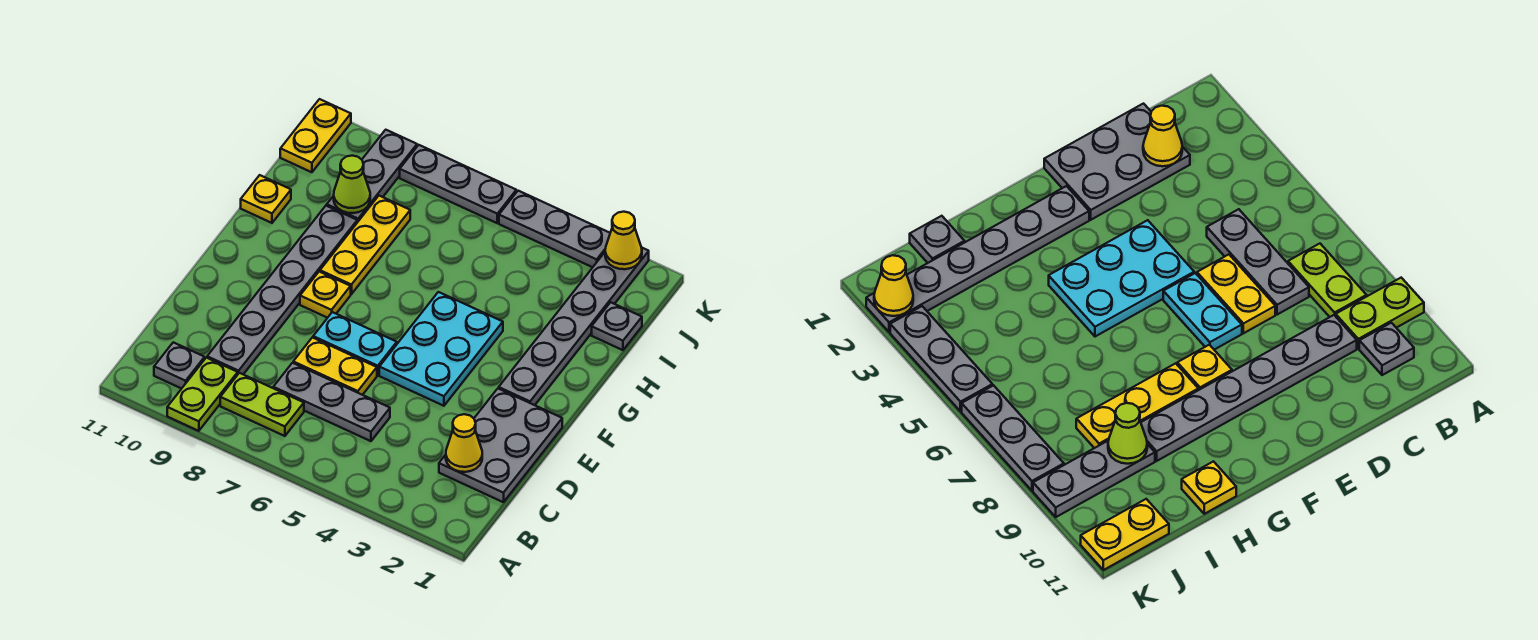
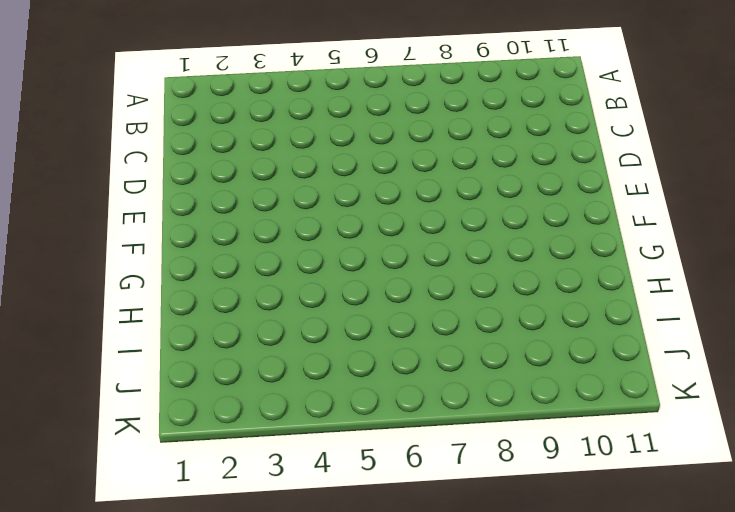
none -> lime 1x2 plate [167,358,238,431]
none -> lime 1x2 plate [220,373,304,436]
none -> grey 1x1 plate [154,342,205,389]

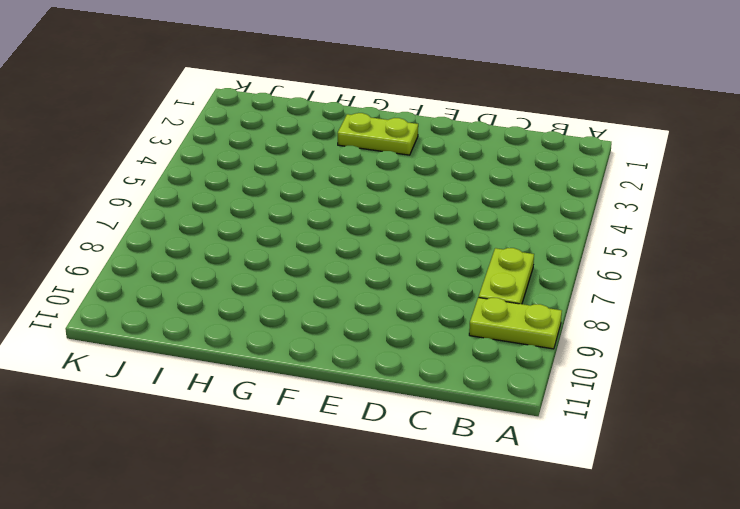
lime 1x2 plate [338,113,418,155] -> grey 1x6 plate [499,247,649,405]
none -> grey 1x1 plate [154,342,205,389]
none -> grey 2x3 plate [439,388,562,502]
none -> grey 1x3 plate [273,363,390,441]

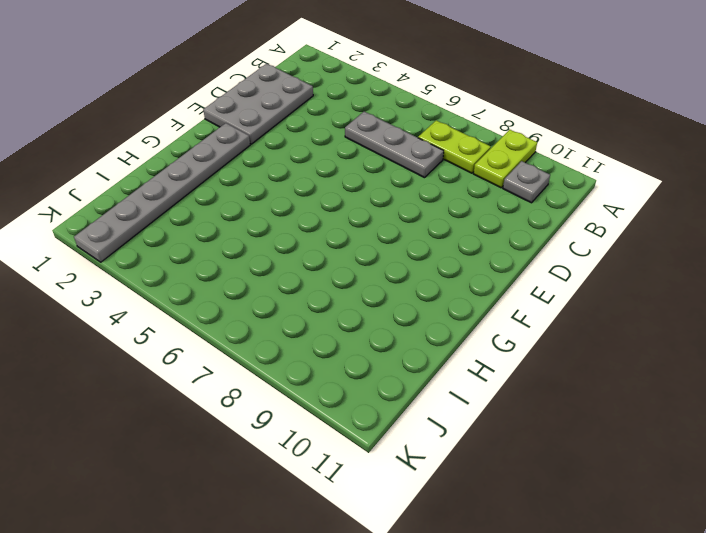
none -> grey 1x6 plate [207,206,357,374]
none -> yellow 1x2 plate [293,337,377,395]
none -> cyan 2x3 plate [379,292,503,406]

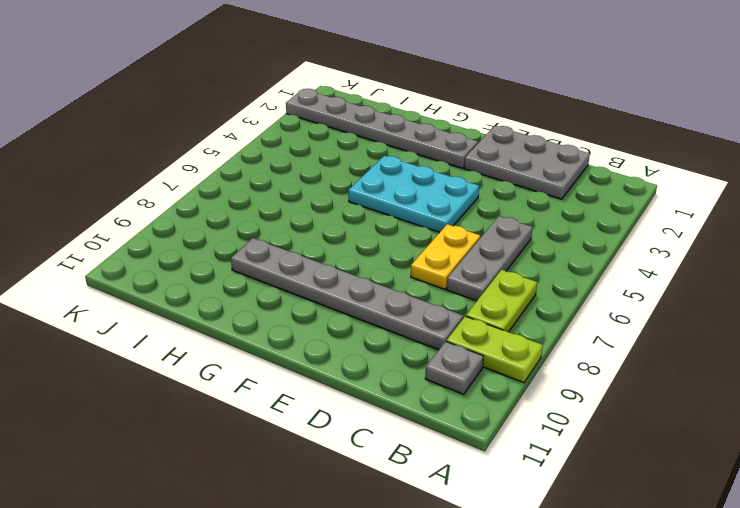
none -> cyan 1x2 plate [313,312,397,375]
none -> yellow 1x1 plate [300,272,351,318]
none -> yellow 1x3 plate [320,196,410,294]

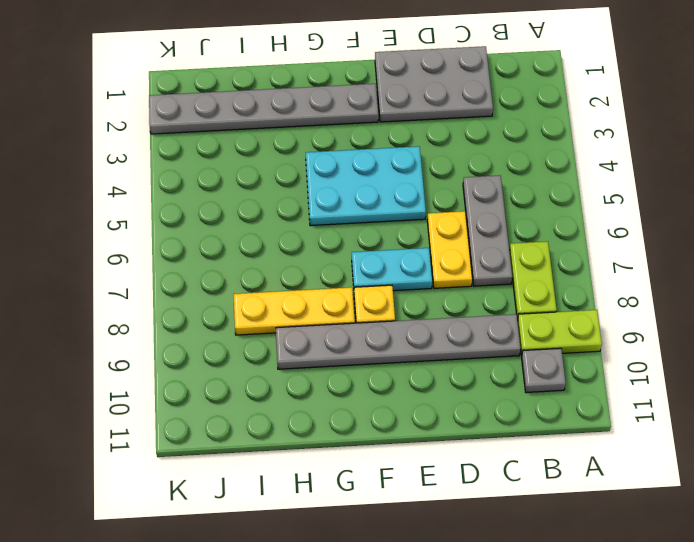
cyan 1x2 plate [352,248,432,291] -> cyan 1x2 plate turned to [313,312,397,375]
none -> yellow 1x1 plate [241,175,291,223]
none -> grey 1x1 plate [592,302,642,350]
none -> grey 1x3 plate [327,130,417,222]

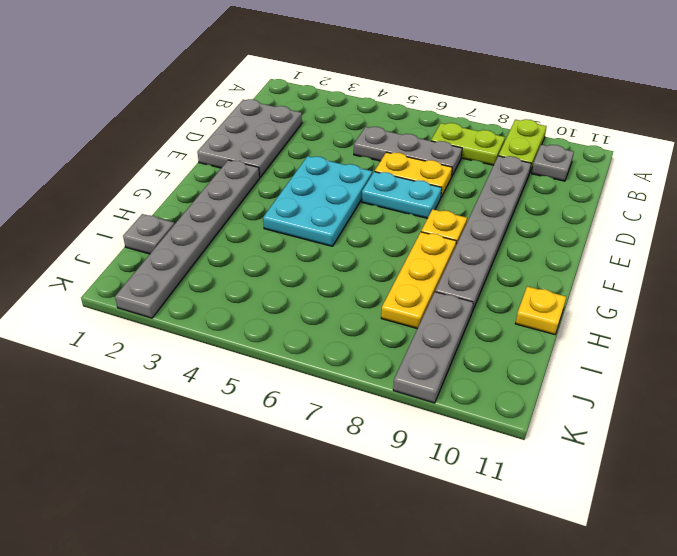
none -> yellow 1x2 plate [280,99,351,172]
none -> grey 1x3 plate [499,191,610,267]
none -> grey 1x3 plate [400,145,516,223]

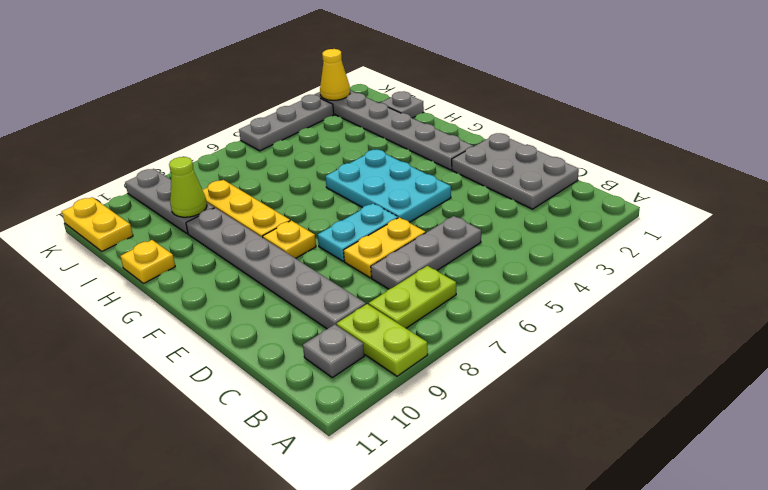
none -> grey 1x3 plate [400,145,516,223]
none -> yellow 1x1 cone [446,414,482,472]

